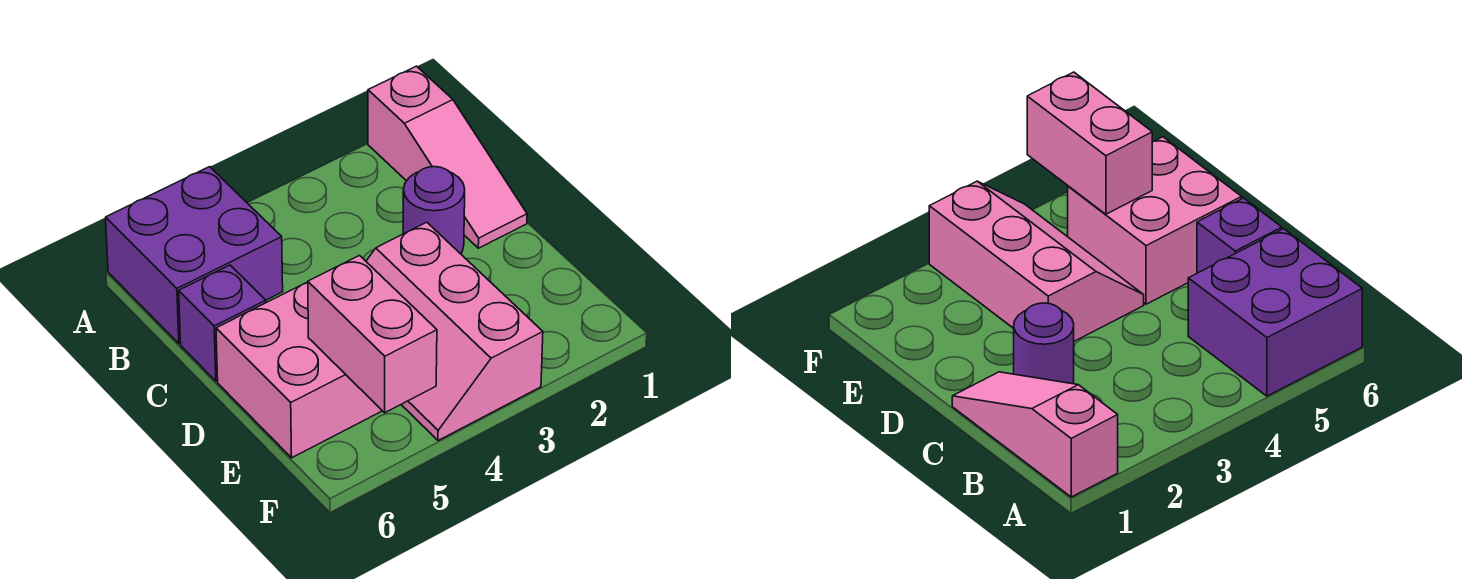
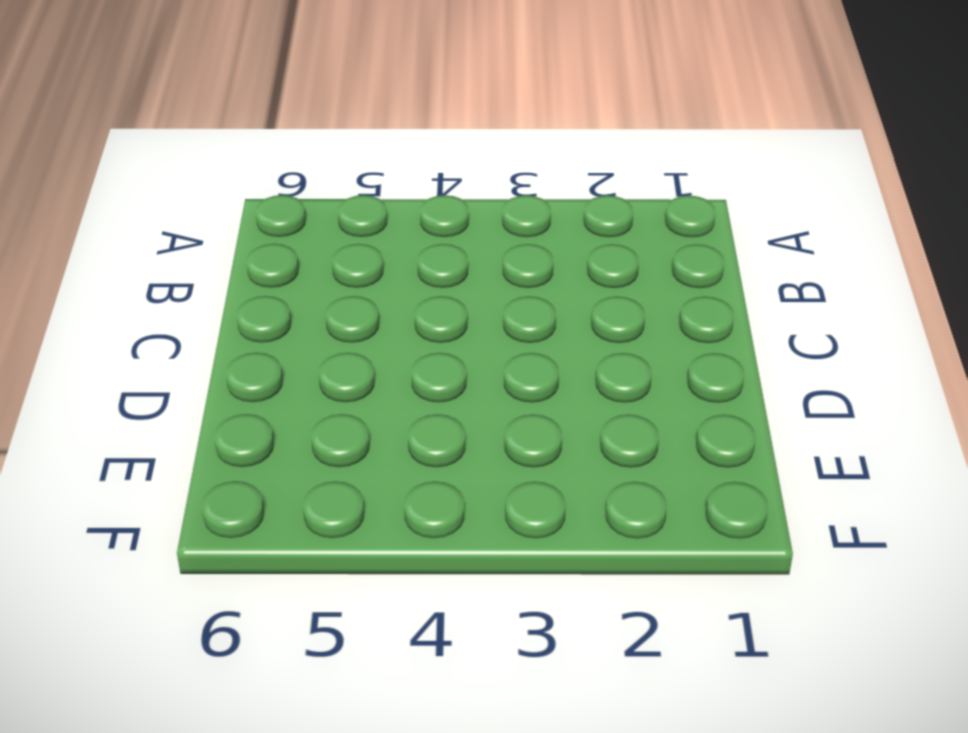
none -> pink 1x3 slope [368,66,527,248]
none -> purple 2x2 brick [106,167,283,344]

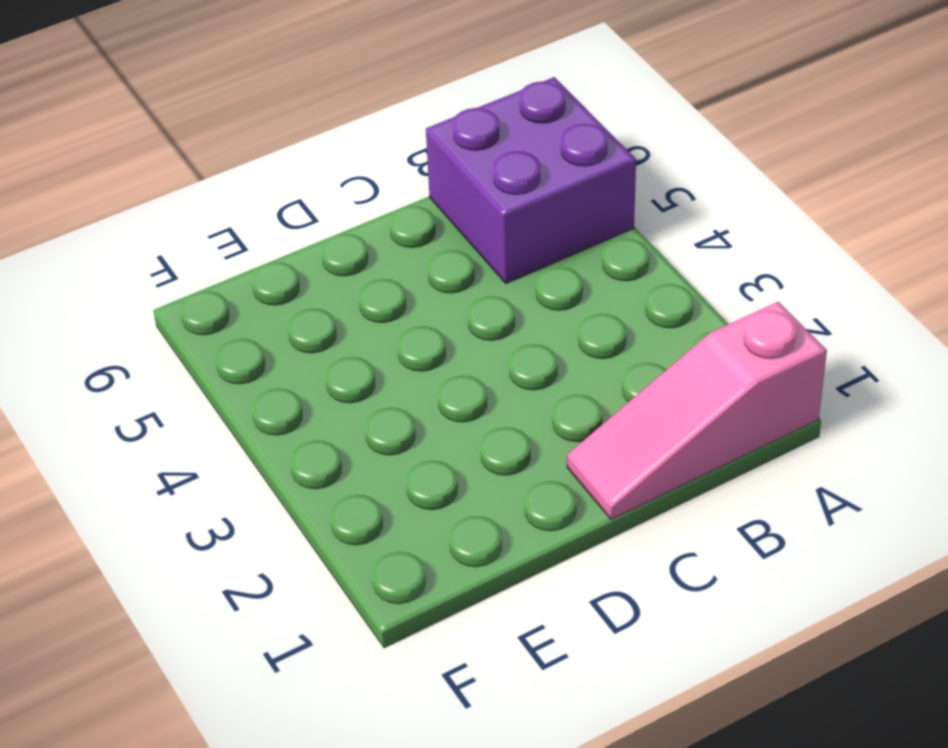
none -> purple 1x1 round brick [403,167,465,254]
none -> purple 1x1 brick [179,265,266,381]

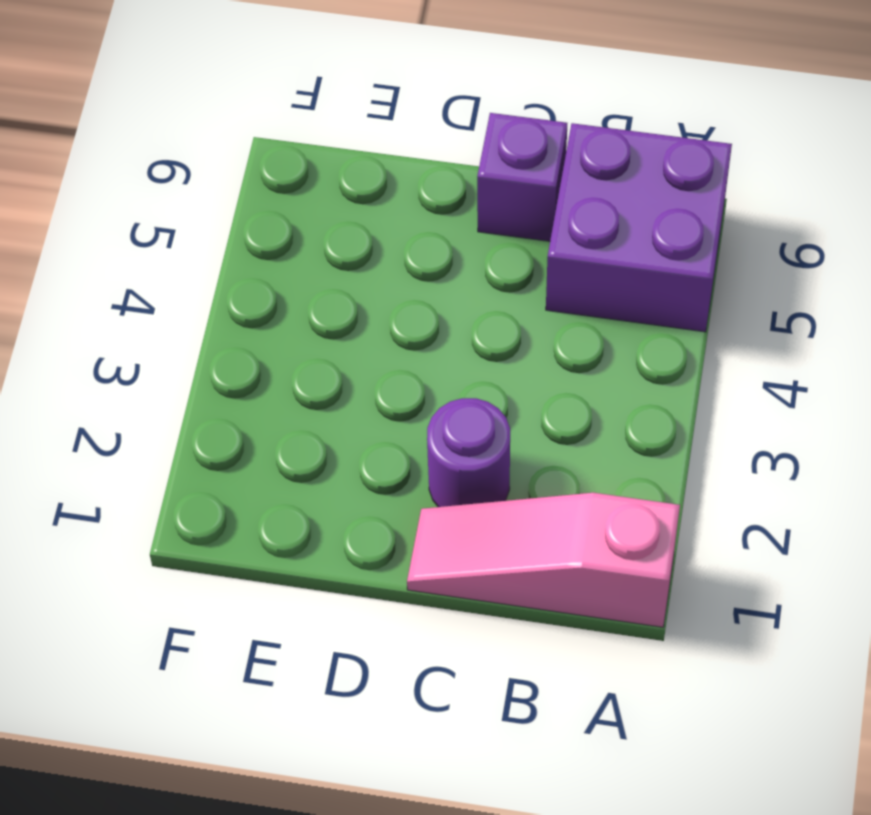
none -> pink 2x3 slope [366,222,543,441]
none -> pink 2x2 brick [216,282,382,458]

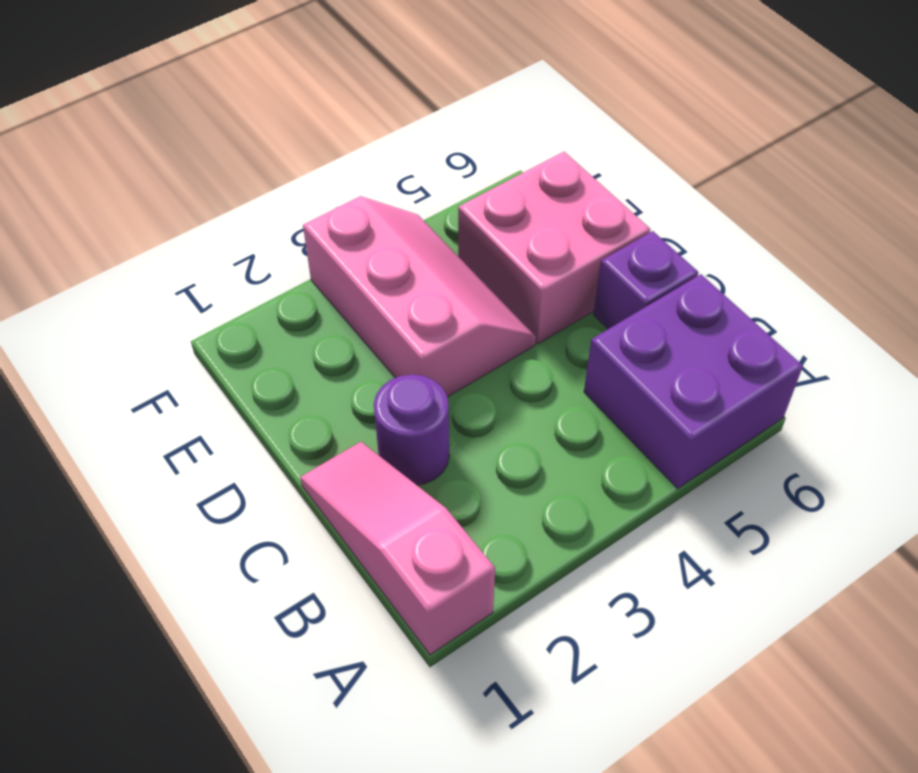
none -> pink 1x2 brick [308,256,437,413]

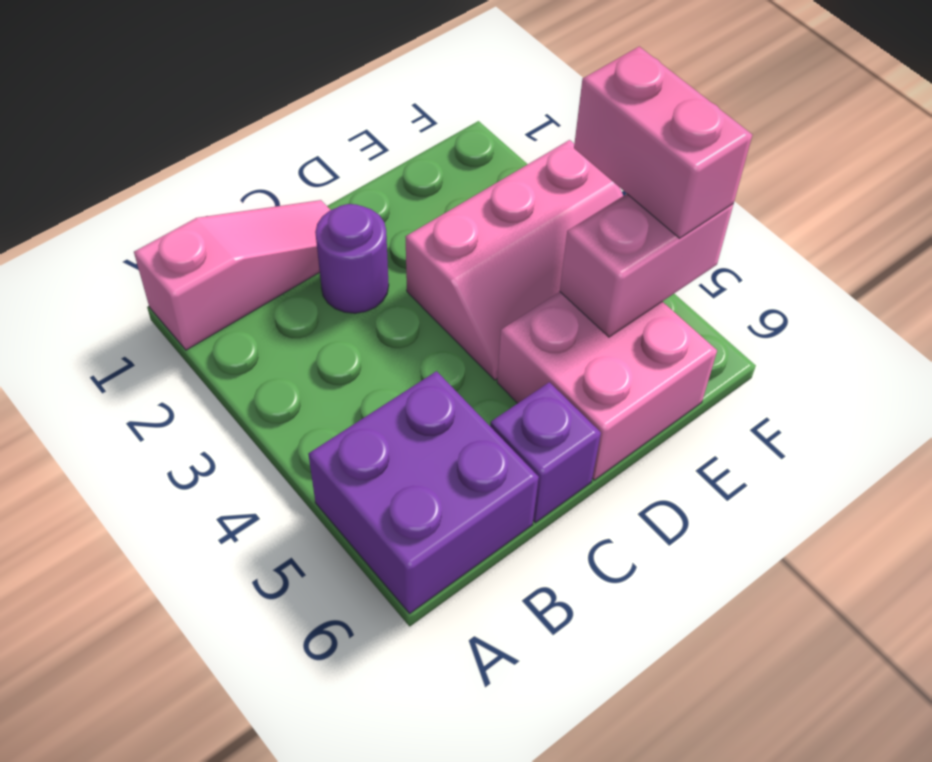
pink 1x2 brick [574,46,752,238] -> none

